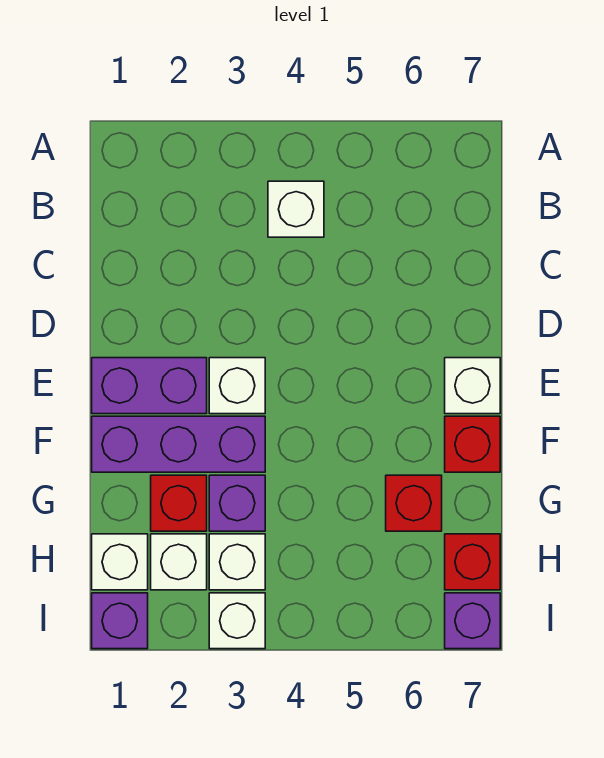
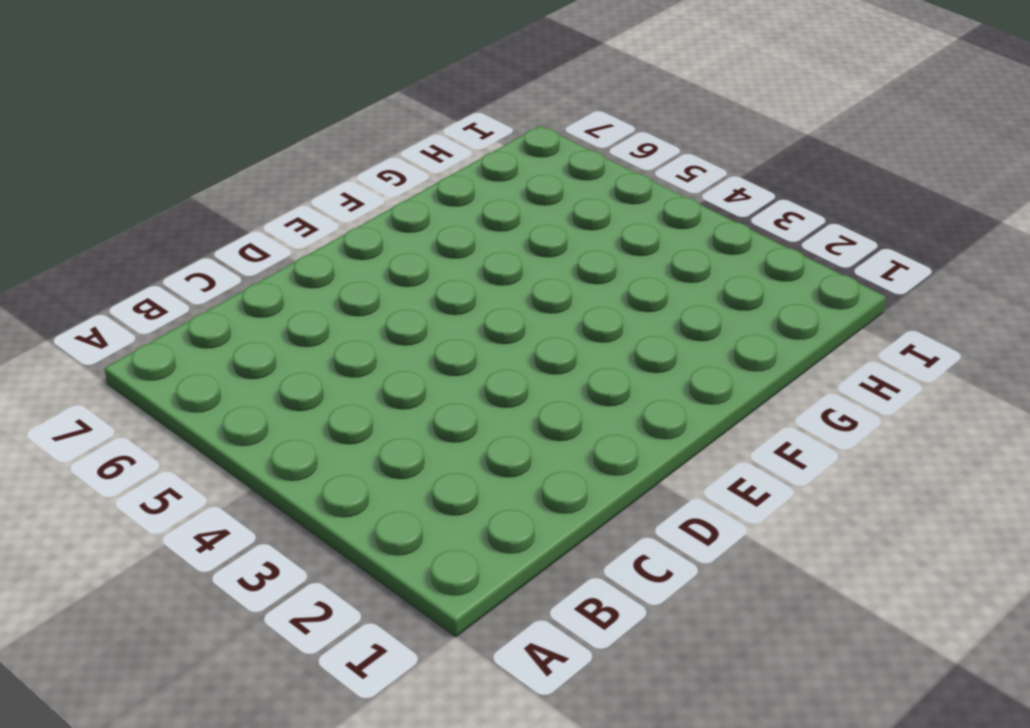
none -> white 1x1 brick [268,181,324,237]
none -> purple 1x2 brick [92,358,207,414]
none -> white 1x1 brick [209,358,265,414]

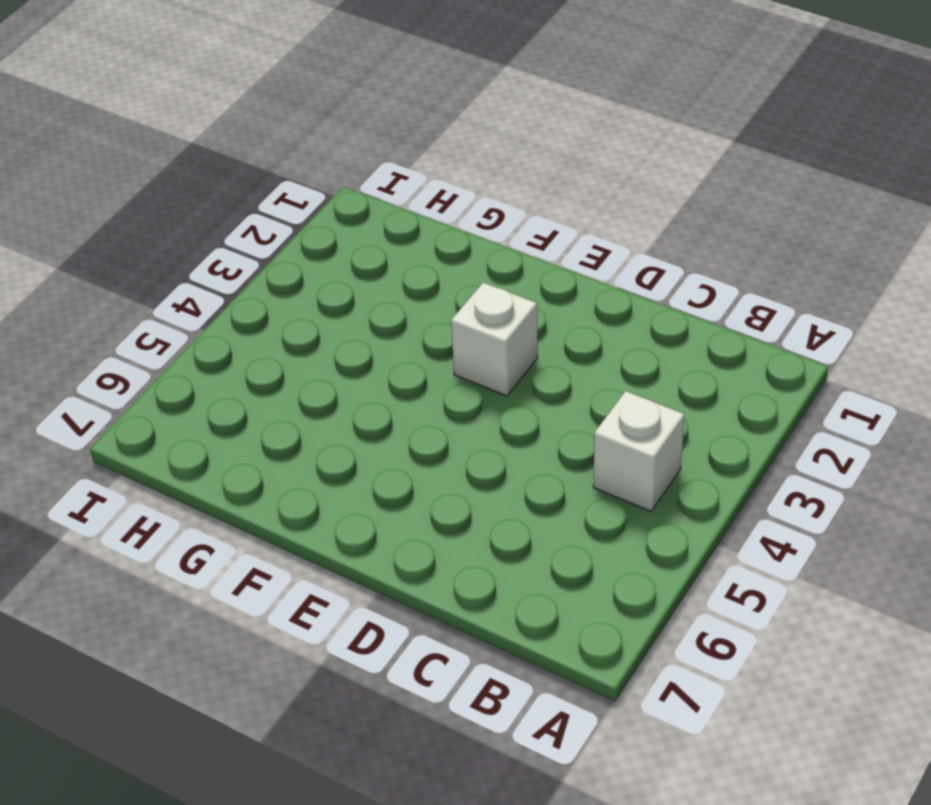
none -> purple 1x2 brick [92,358,207,414]
none -> white 1x1 brick [445,358,500,414]
none -> purple 1x3 brick [92,416,265,472]

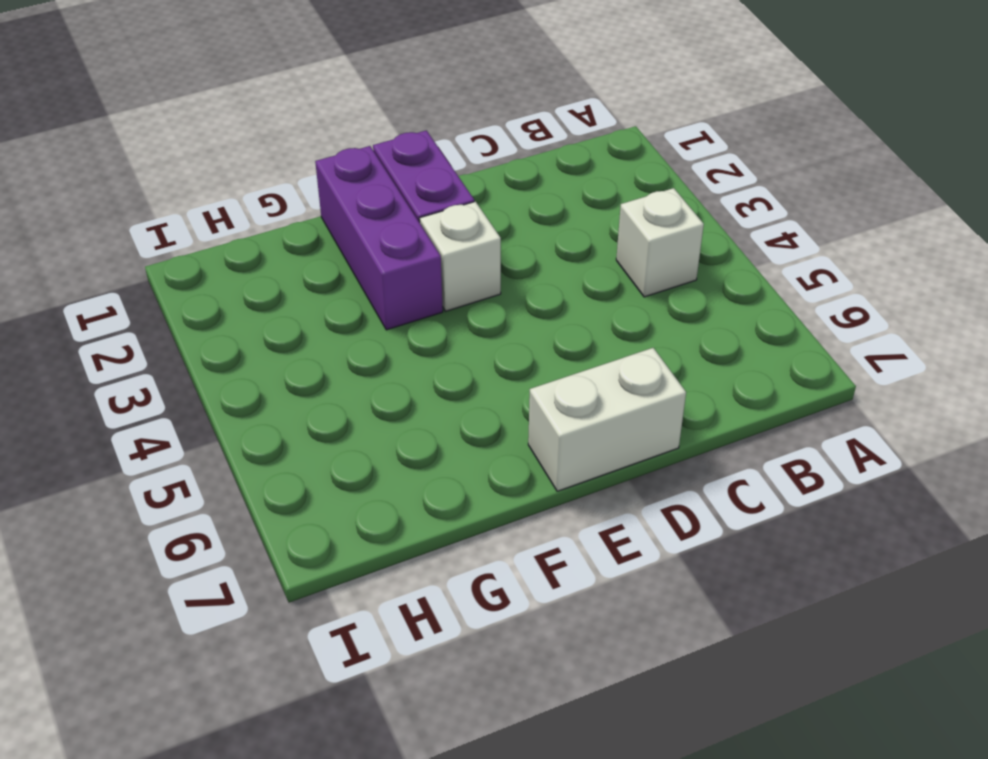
white 1x2 brick [528,348,686,491] -> white 1x1 brick [445,358,500,414]
none -> red 1x1 brick [445,416,500,472]
none -> red 1x1 brick [151,475,207,531]
none -> purple 1x1 brick [209,475,265,531]

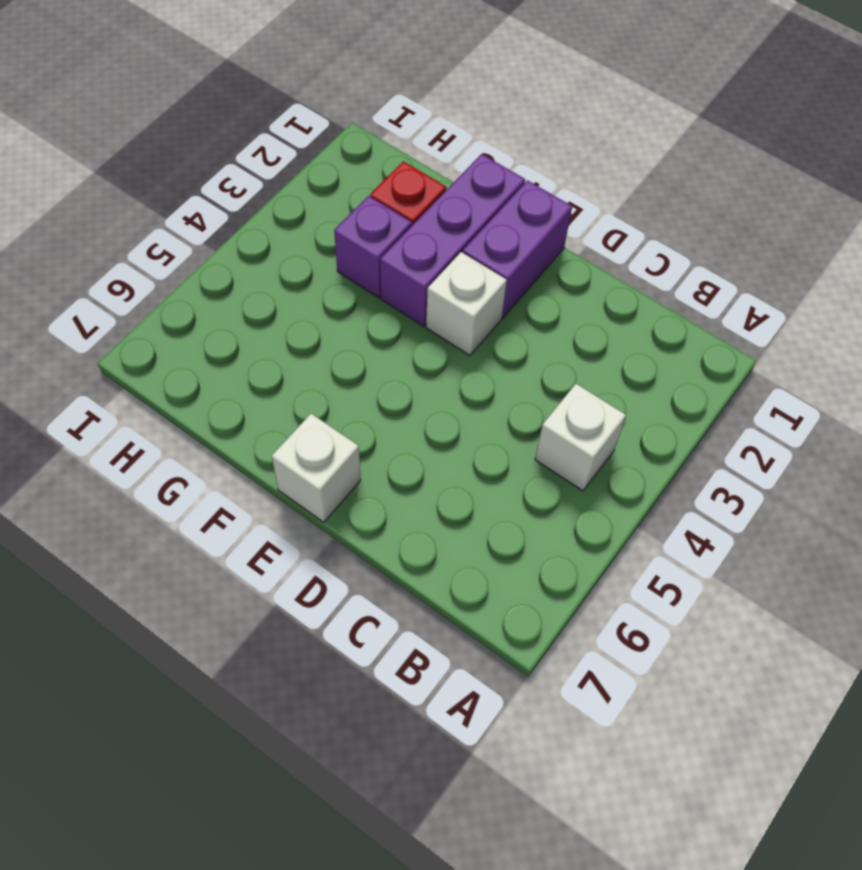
none -> red 1x1 brick [445,416,500,472]
none -> red 1x1 brick [386,475,442,531]
none -> white 1x1 brick [92,534,148,590]

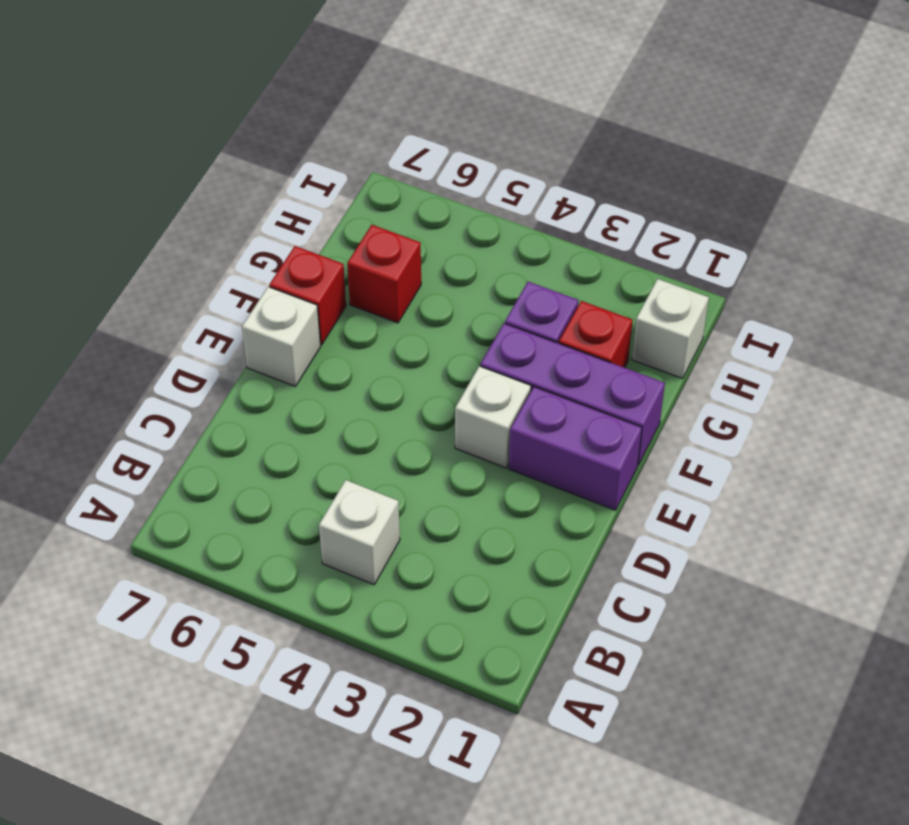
none -> white 1x1 brick [151,534,207,590]
none -> white 1x1 brick [209,534,265,590]
none -> red 1x1 brick [445,534,500,590]

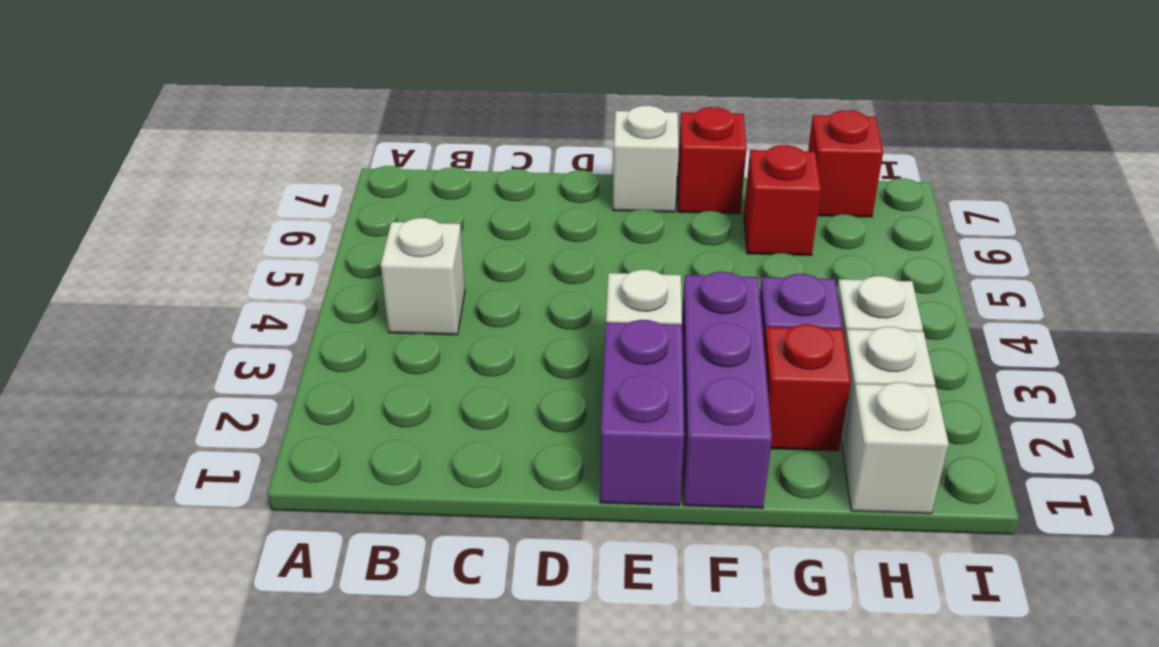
none -> purple 1x1 brick [92,593,148,649]
none -> white 1x1 brick [209,593,265,649]
none -> purple 1x1 brick [445,593,500,649]

